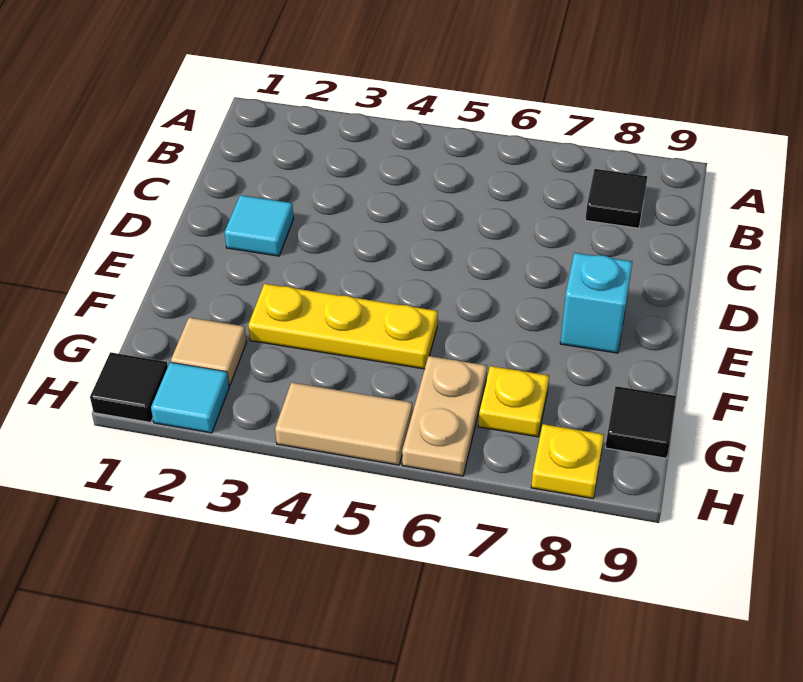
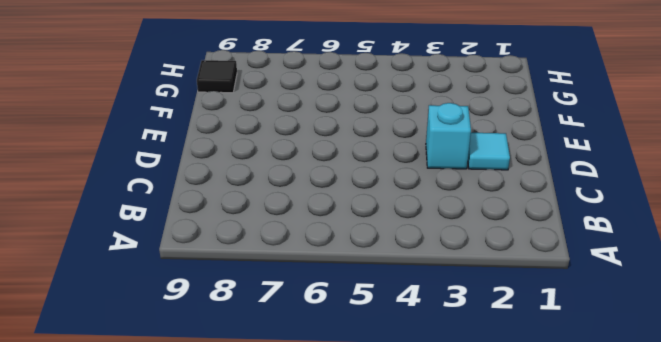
cyan 1x1 brick [426,103,471,169] -> cyan 1x1 brick moved to [560,253,632,353]
none -> black 1x1 tile [585,169,647,228]
none -> yellow 1x3 plate [249,284,438,369]
none -> tan 1x1 tile [171,317,246,385]

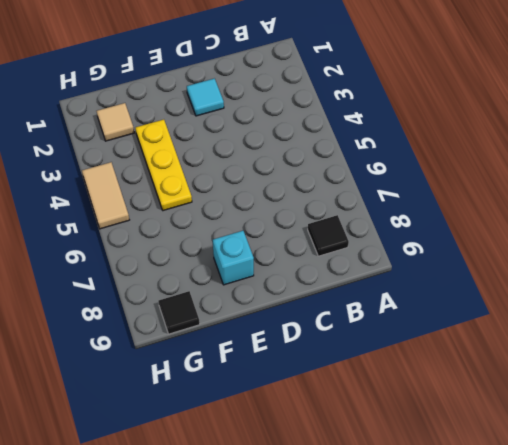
none -> tan 1x2 plate [402,356,487,476]
none -> yellow 1x1 plate [478,366,549,437]
none -> black 1x1 tile [90,352,168,422]

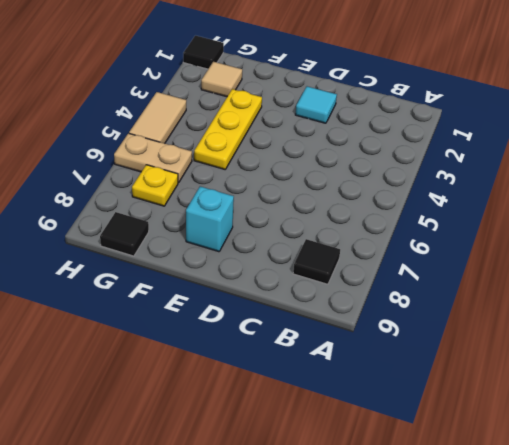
none -> cyan 1x1 tile [151,362,229,433]
none -> yellow 1x1 plate [531,424,604,498]

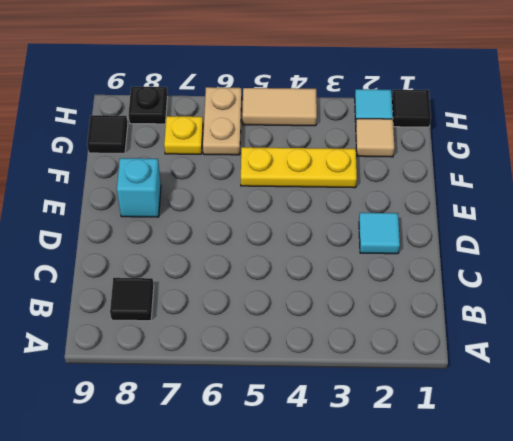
black 1x1 plate [129,87,167,124] -> yellow 1x1 plate [531,424,604,498]

